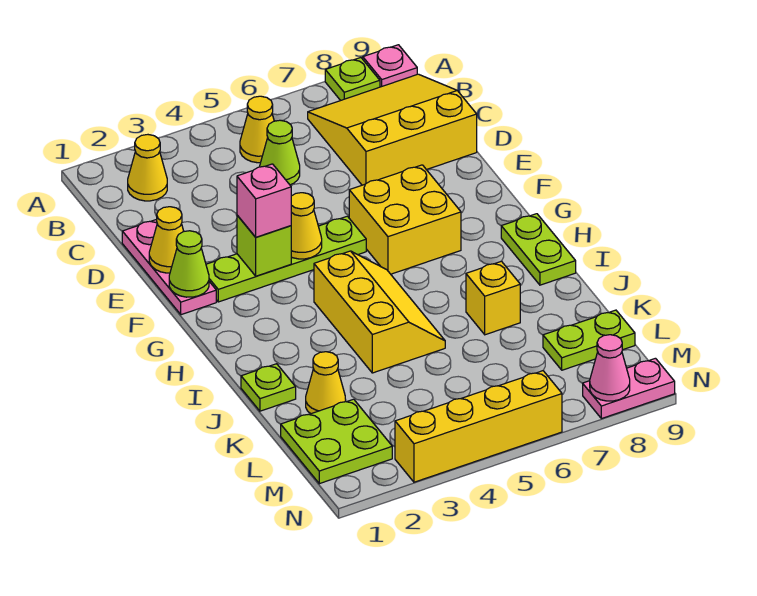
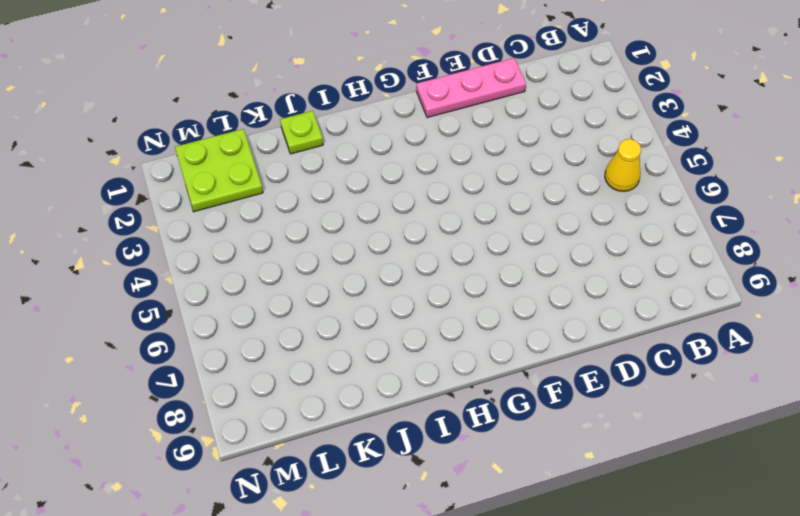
none -> lime 1x1 plate [325,58,380,101]
none -> pink 1x1 plate [363,45,417,87]
none -> yellow 1x1 cone [128,135,167,201]

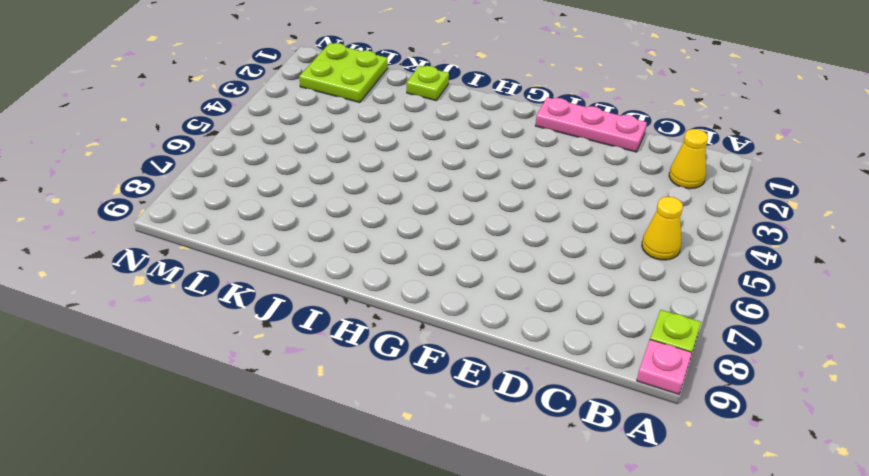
none -> yellow 3x3 slope [308,74,477,185]
none -> lime 1x1 cone [260,120,300,185]
none -> lime 1x4 plate [206,216,366,302]

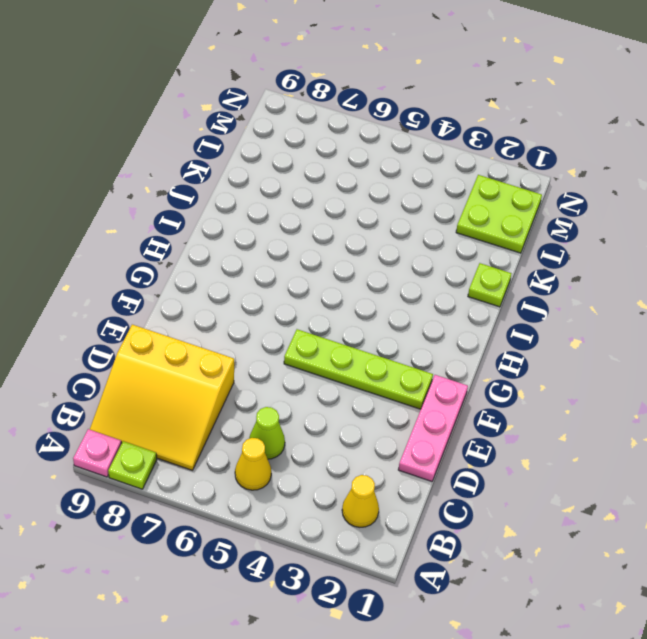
none -> yellow 2x2 brick [349,165,461,274]
none -> yellow 2x3 slope [314,251,445,373]
none -> lime 1x2 plate [501,214,576,285]

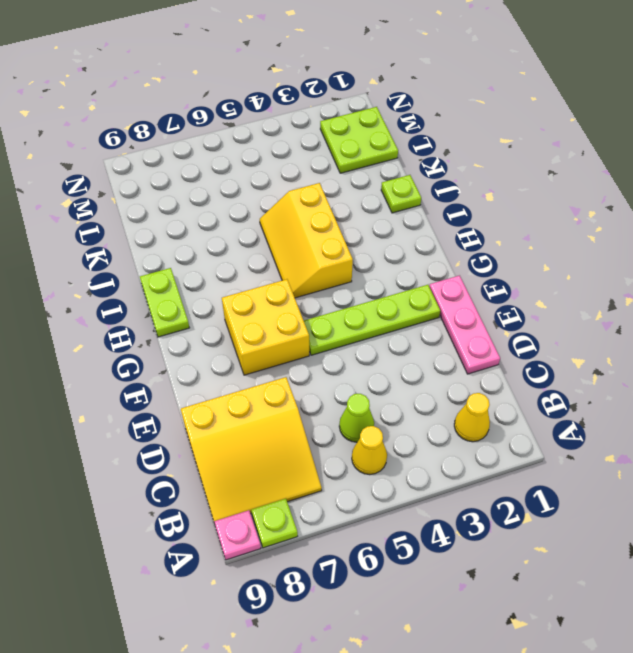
none -> yellow 1x1 brick [466,261,520,335]
none -> yellow 1x1 cone [306,352,346,414]
none -> lime 1x2 plate [543,310,635,370]

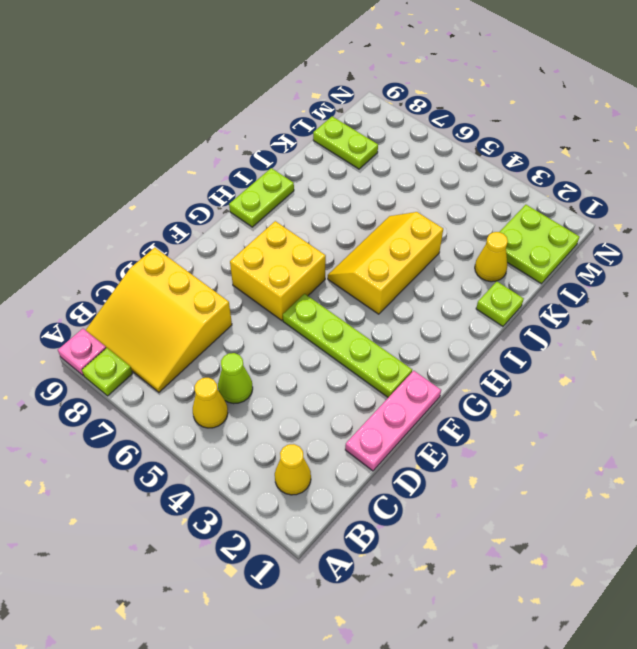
none -> yellow 1x1 brick [466,261,520,335]
none -> yellow 1x4 brick [395,371,562,482]
none -> pink 1x2 plate [583,358,675,419]

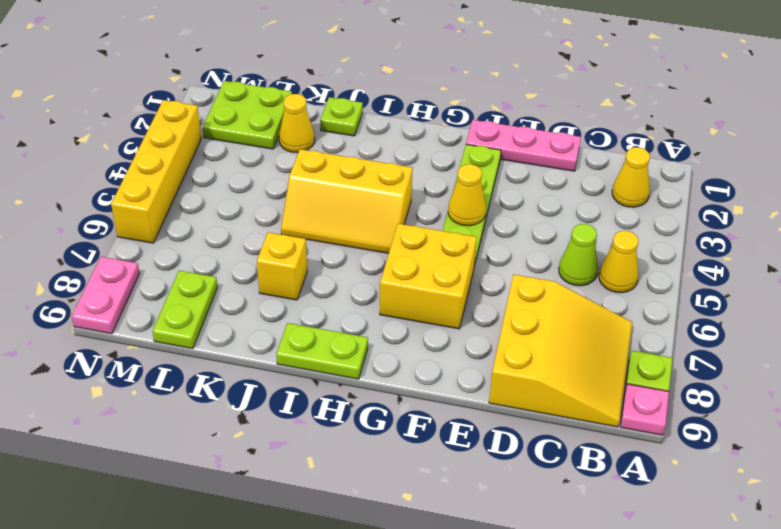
none -> yellow 1x1 cone [149,207,184,273]
none -> lime 1x1 cone [169,231,209,297]
none -> lime 1x1 brick [237,215,291,276]

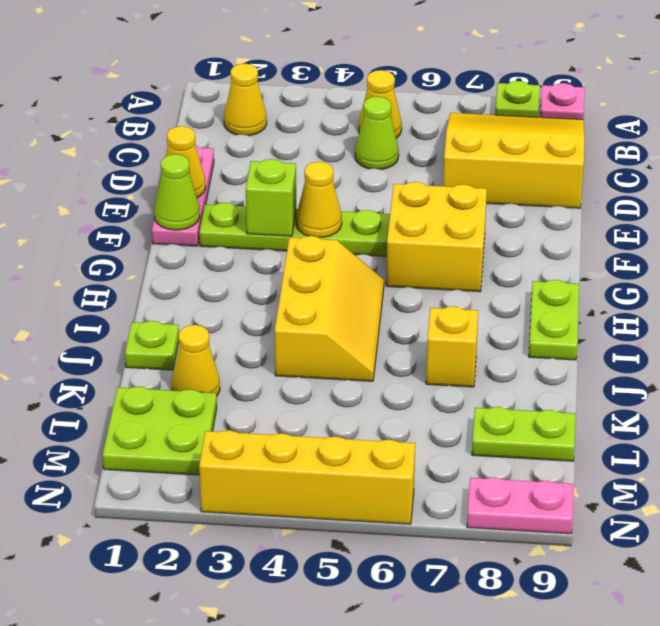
none -> pink 1x1 cone [590,335,630,401]
none -> pink 1x1 brick [237,164,291,237]

